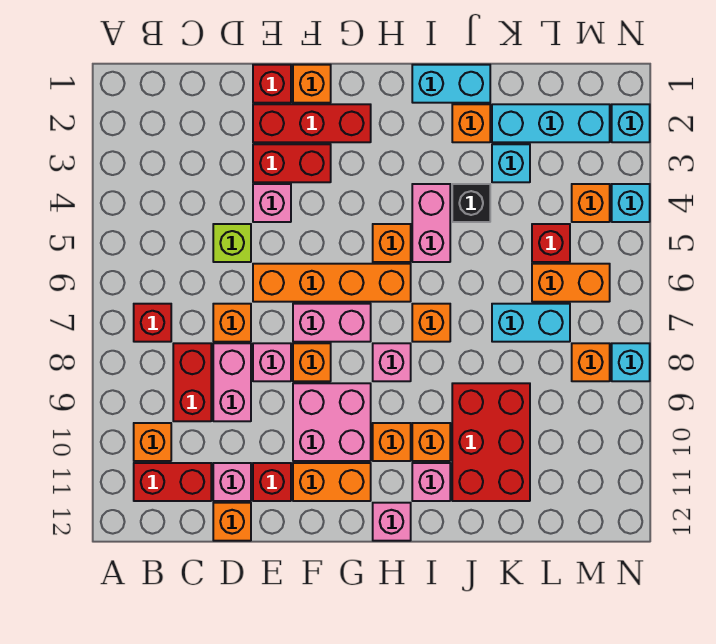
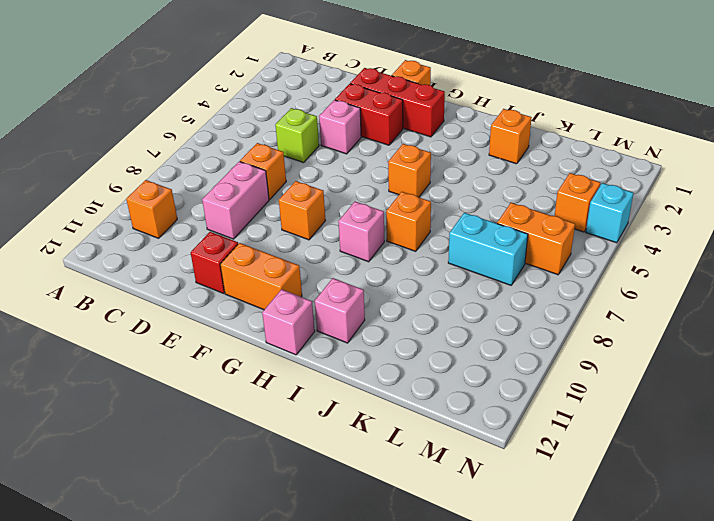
none -> red 1x1 brick [134,304,171,342]
none -> red 1x2 brick [134,463,211,501]
none -> red 1x2 brick [173,343,211,421]
none -> pink 1x1 brick [213,463,251,501]

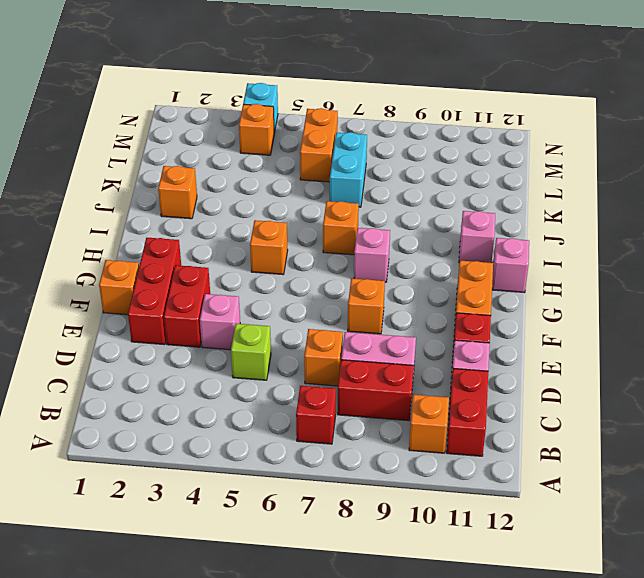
none -> orange 1x1 brick [213,503,251,541]
none -> red 1x1 brick [253,65,291,103]
none -> orange 1x4 brick [253,264,411,302]
none -> pink 1x1 brick [253,343,291,381]

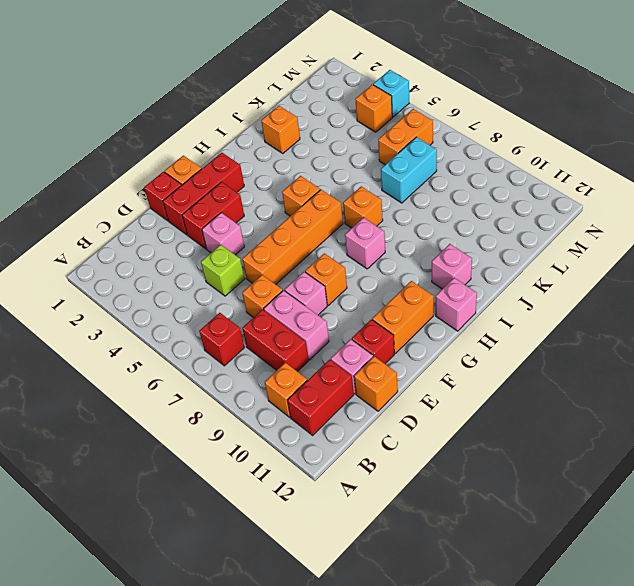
none -> pink 1x2 brick [293,304,371,342]
none -> pink 2x2 brick [293,383,371,461]
none -> orange 1x1 brick [373,423,411,461]
none -> cyan 1x2 brick [412,65,490,103]

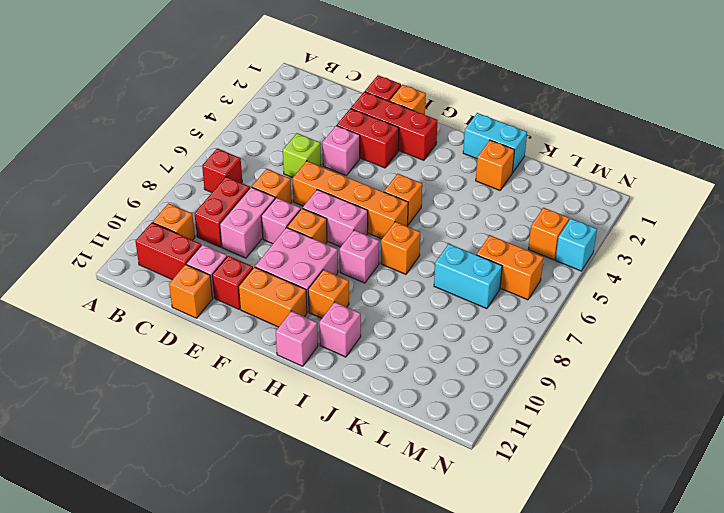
none -> pink 1x2 brick [412,184,450,262]
none -> orange 1x1 brick [412,423,450,461]
none -> black 1x1 brick [452,184,490,222]
none -> red 2x3 brick [452,383,530,501]

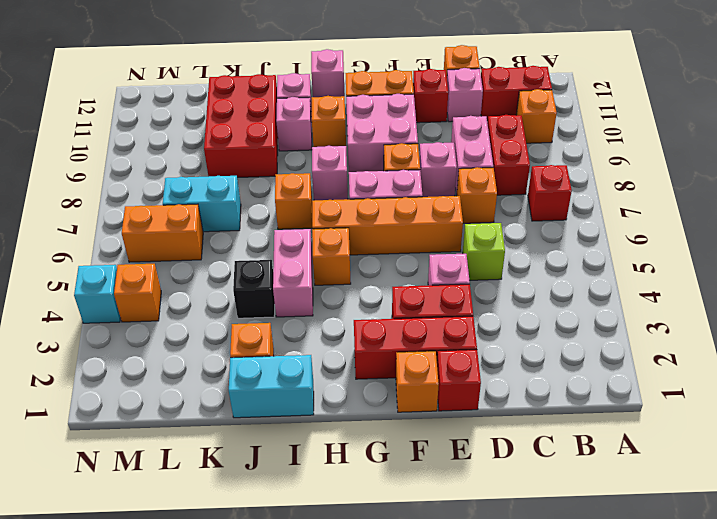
pink 1x1 brick [276,97,312,151] -> orange 1x1 brick [412,423,450,461]
none -> cyan 1x3 brick [492,104,610,142]
none -> cyan 1x1 brick [492,144,530,182]
none -> red 1x1 brick [532,224,570,262]
none -> orange 1x1 brick [572,343,610,381]

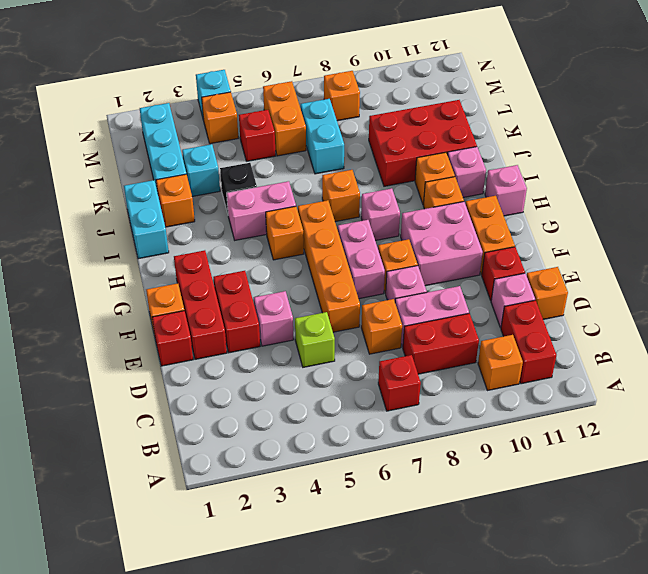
none -> cyan 1x1 brick [612,104,650,142]
none -> cyan 1x1 brick [612,343,650,381]

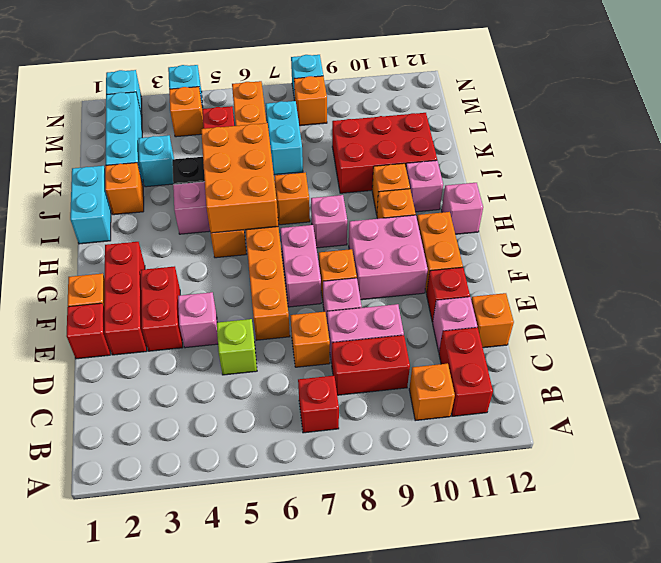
orange 2x3 brick [201,123,278,233] -> none

